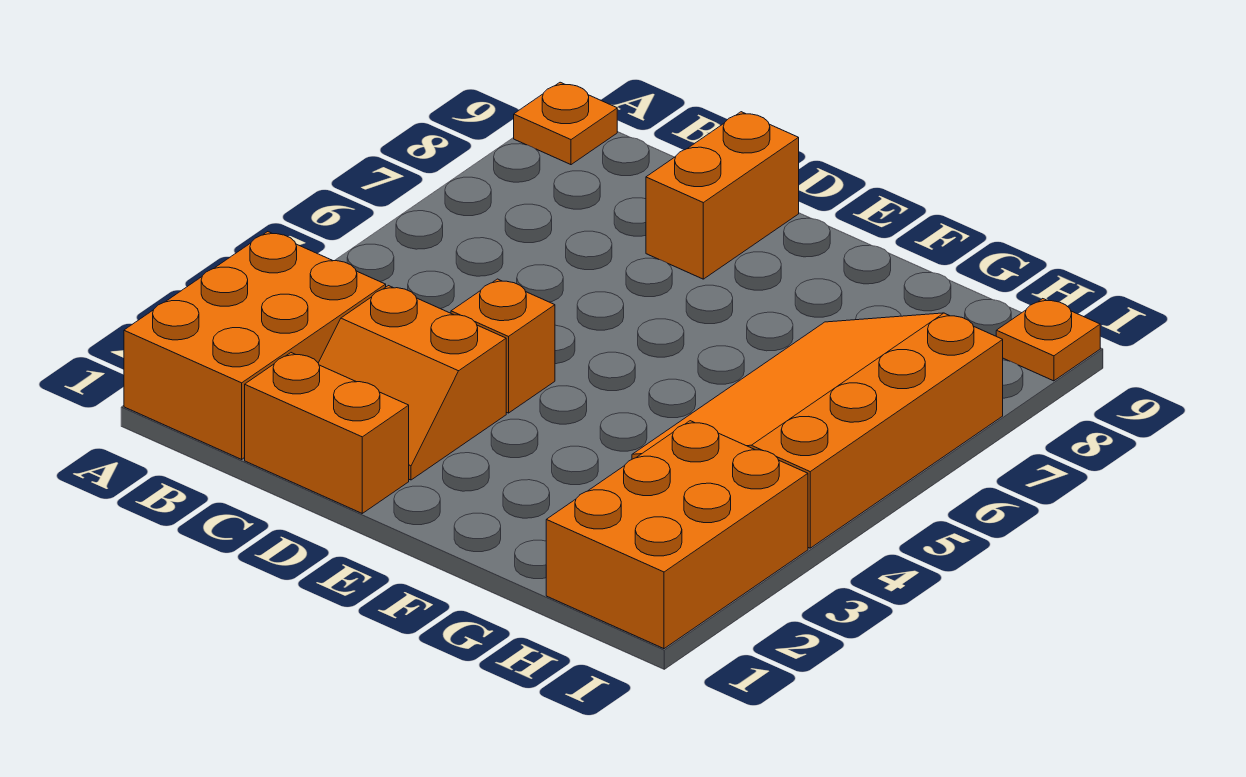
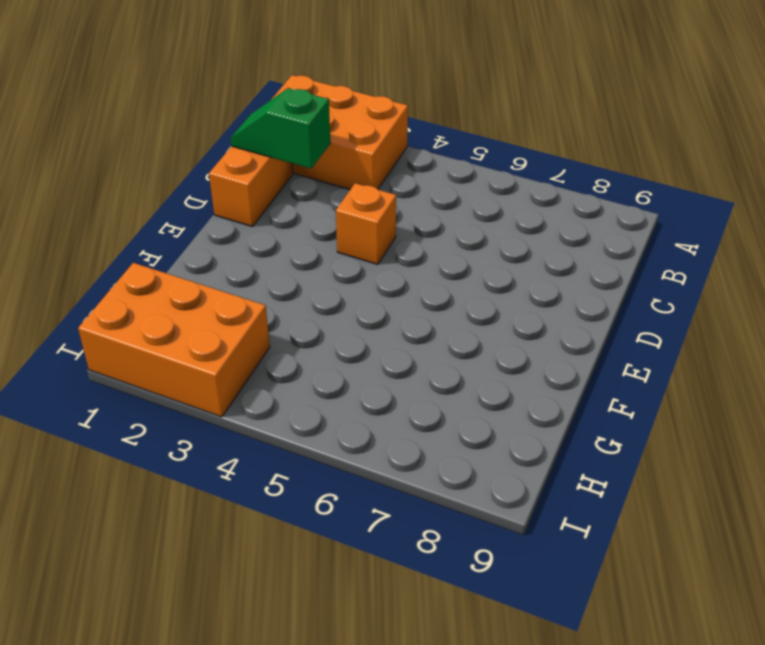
green 1x2 slope [230,88,330,169] -> none
none -> orange 1x1 plate [514,82,617,165]
none -> orange 2x2 slope [318,286,506,480]

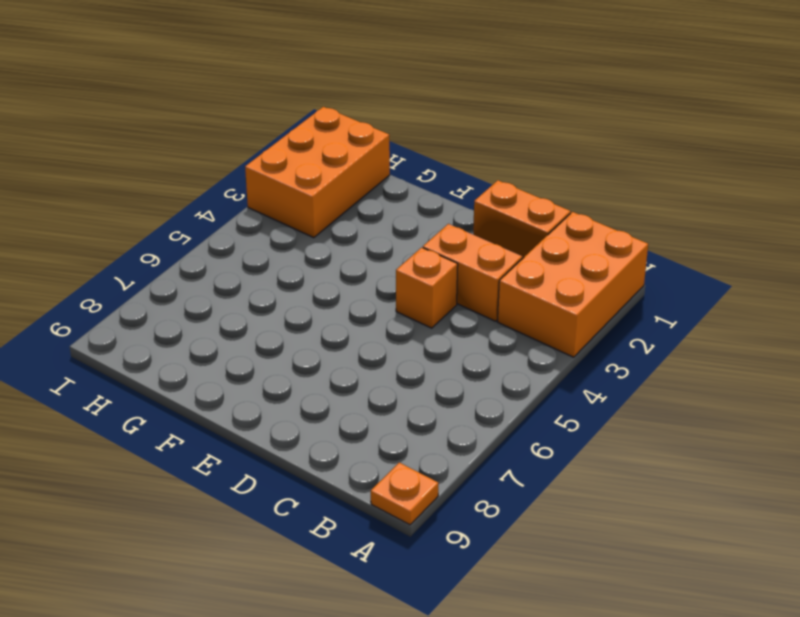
none -> orange 1x2 brick [646,112,799,279]
none -> orange 3x4 slope [632,313,1003,548]

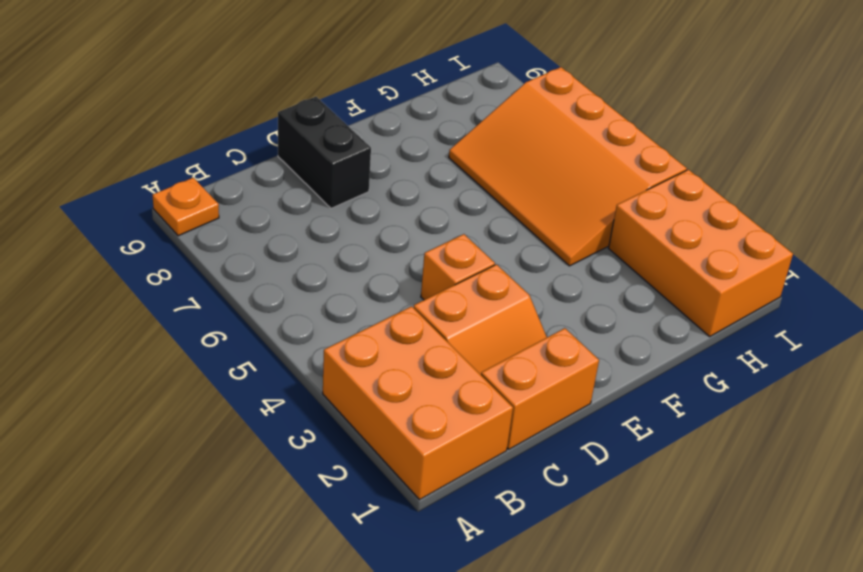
black 1x2 brick [278,97,371,208] -> orange 1x2 brick [646,112,799,279]
none -> orange 1x1 plate [996,299,1100,381]

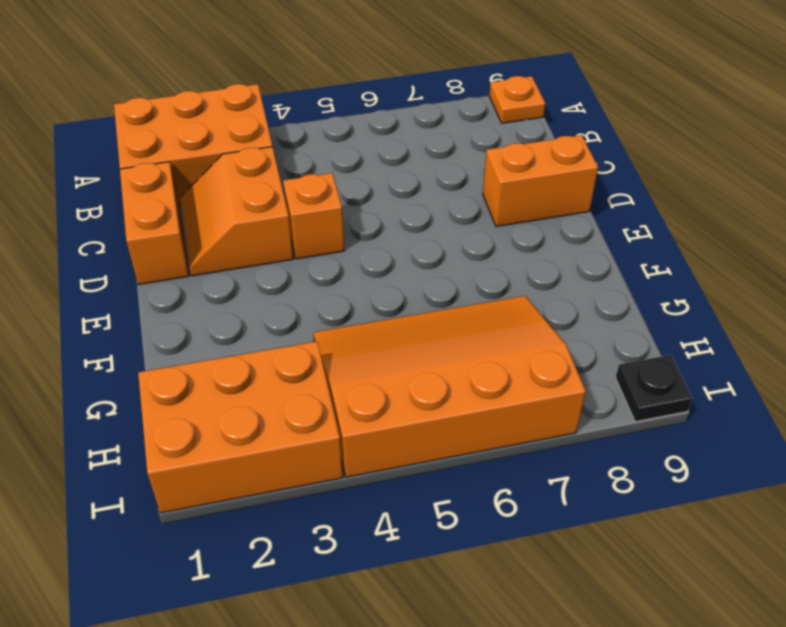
black 1x1 plate [616,355,692,422] -> orange 1x1 plate [996,299,1100,381]

